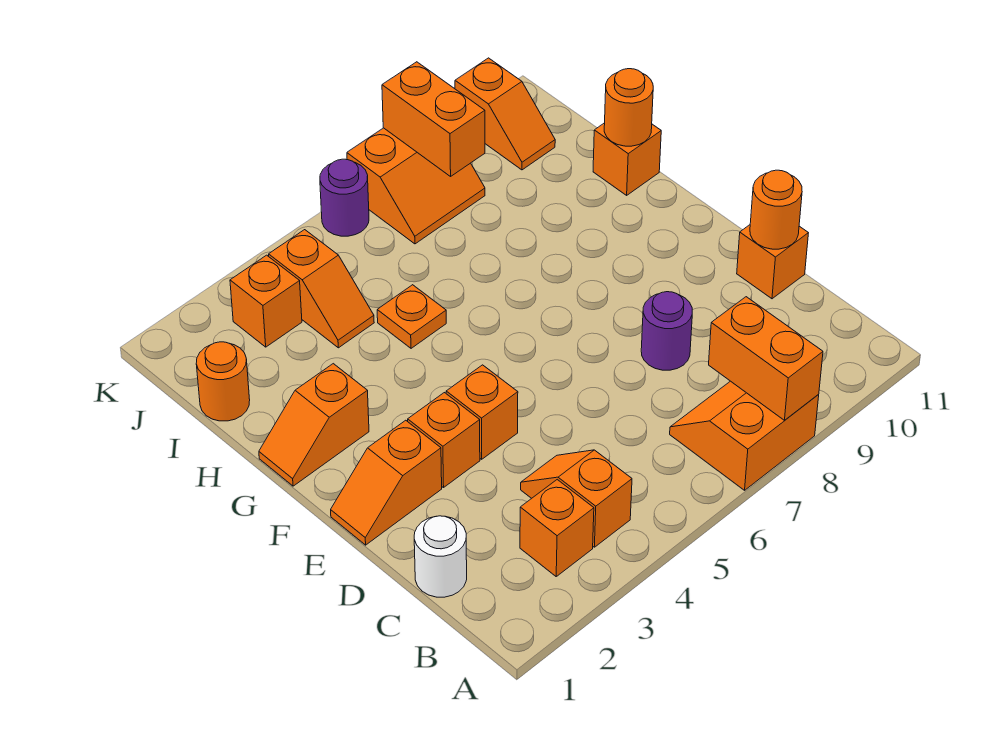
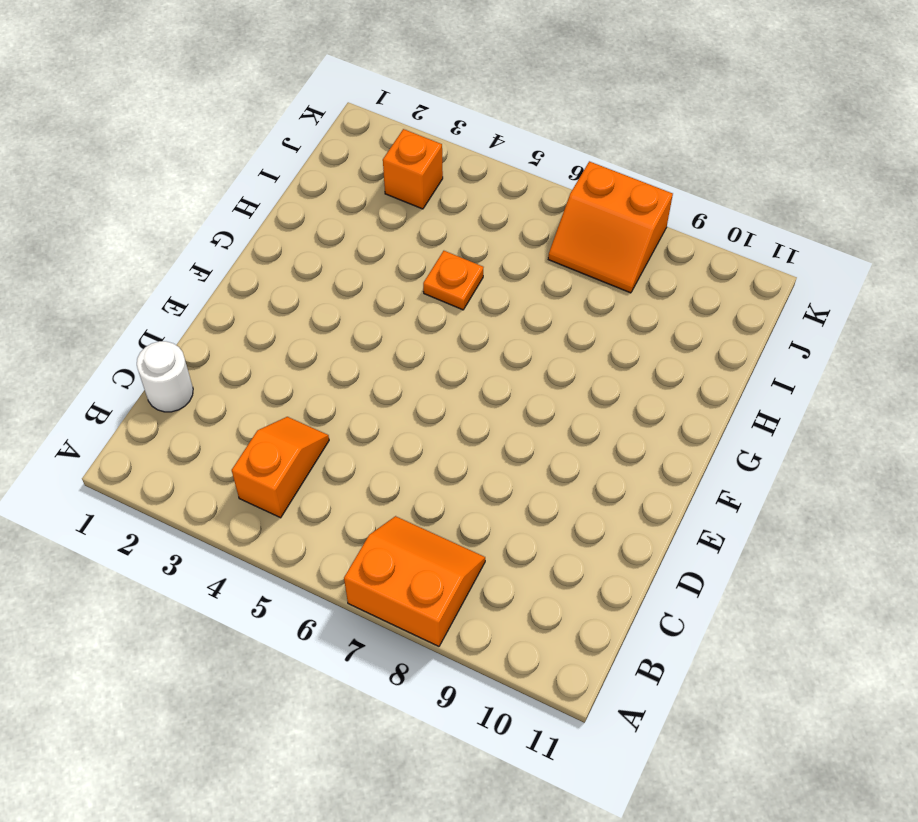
none -> orange 1x1 brick [520,480,594,576]
none -> purple 1x1 round brick [641,292,692,370]
none -> orange 1x1 brick [737,225,808,299]

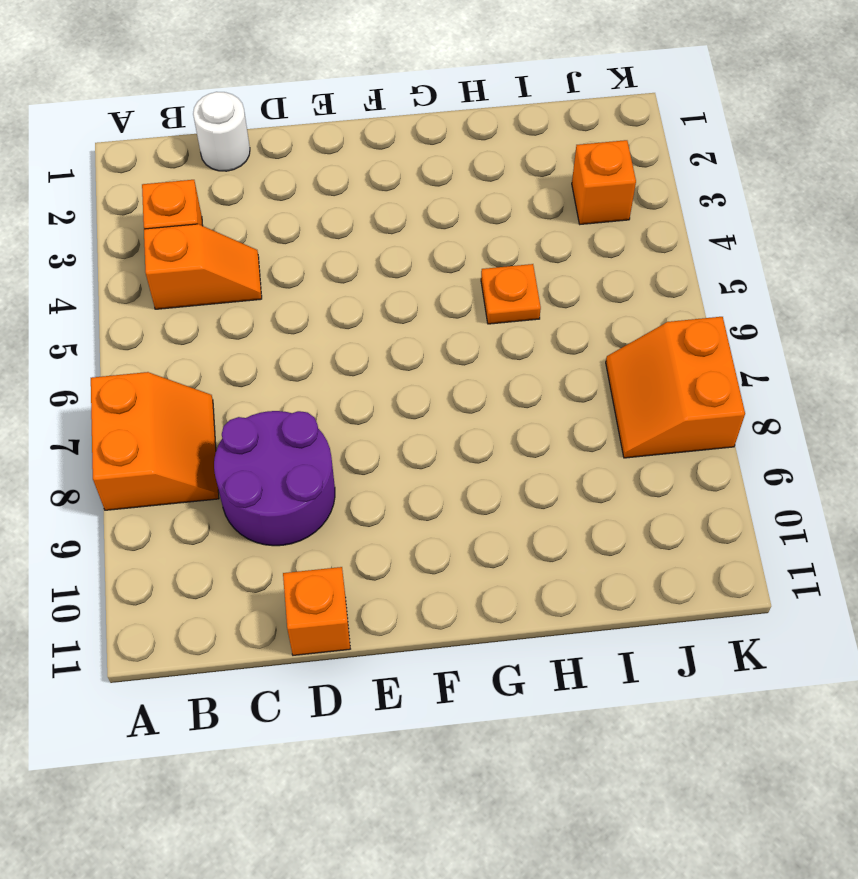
purple 2x2 round brick [214,411,335,546] -> purple 1x1 round brick [641,292,692,370]
none -> orange 1x2 slope [331,420,442,545]
none -> orange 1x1 brick [408,393,480,488]
none -> orange 1x1 brick [446,365,518,459]

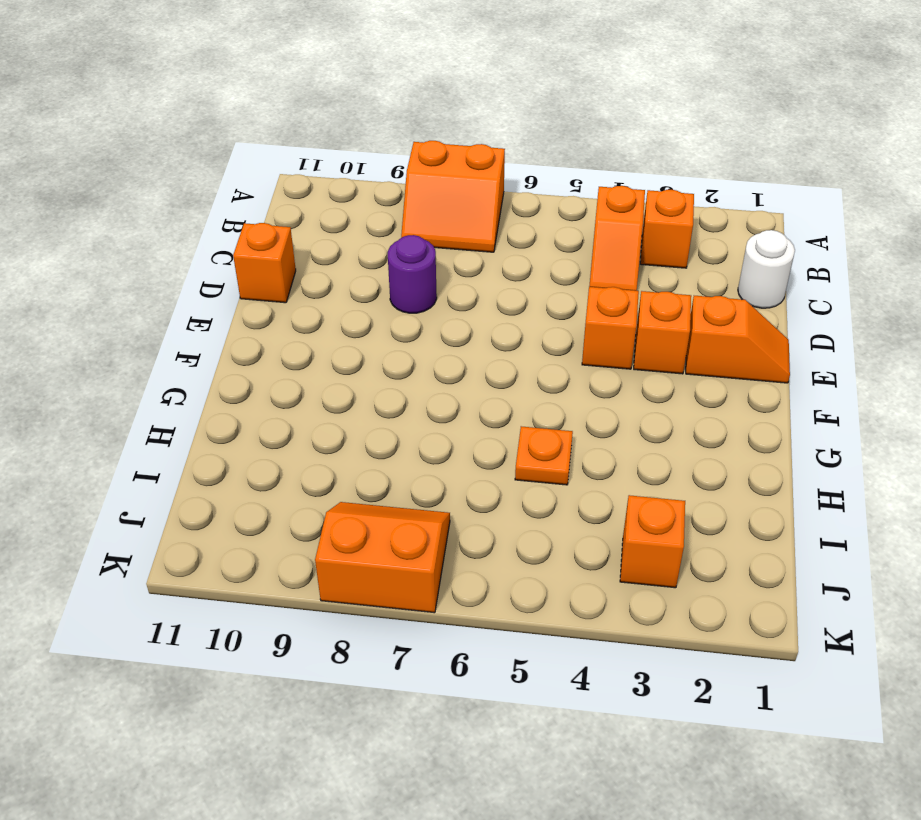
none -> orange 1x2 slope [259,364,369,486]
none -> orange 1x1 brick [593,123,661,195]
none -> orange 1x1 round brick [196,342,250,421]

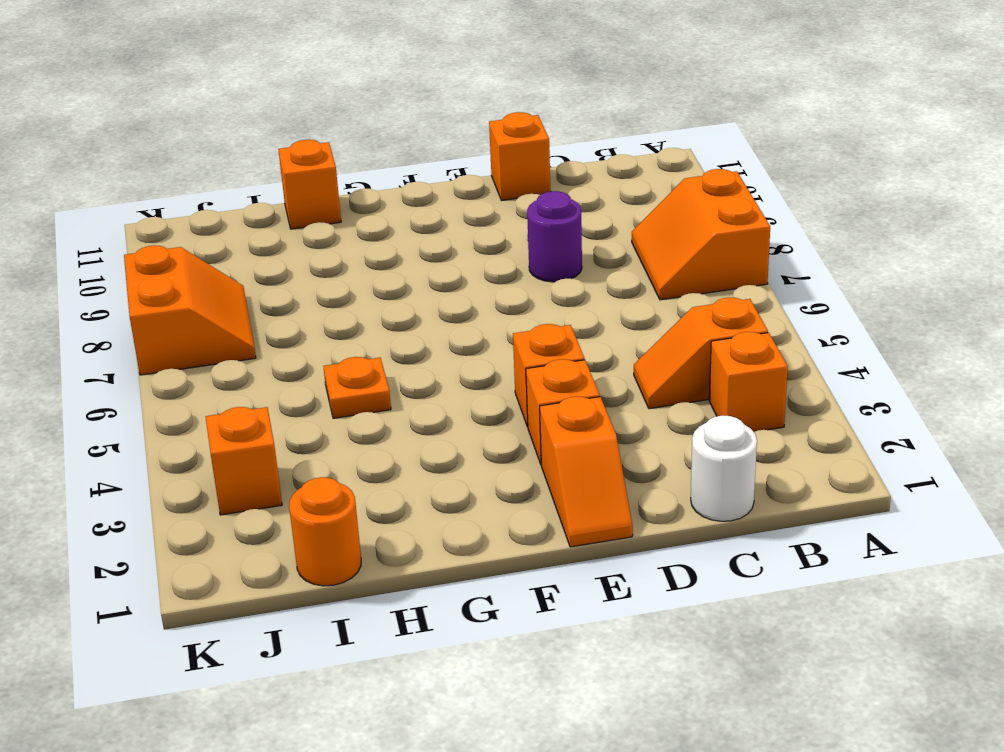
none -> orange 1x2 slope [259,364,369,486]
none -> orange 1x2 slope [269,230,374,348]
none -> orange 1x2 slope [455,58,555,170]

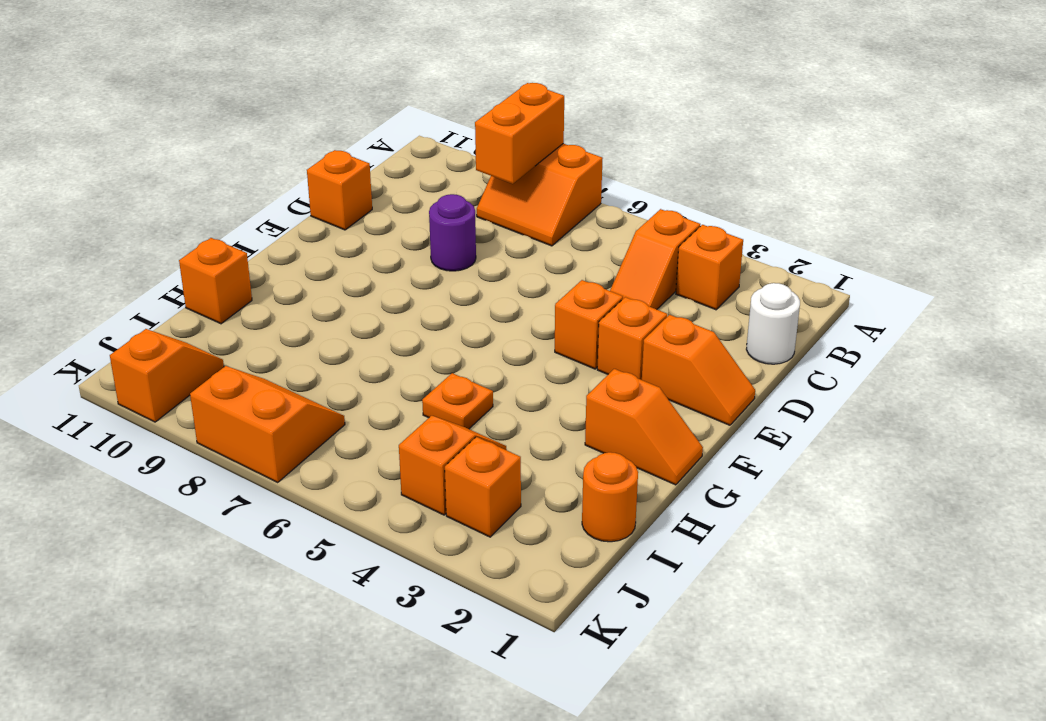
none -> purple 1x1 round brick [320,159,369,236]
none -> orange 1x1 round brick [750,170,802,249]
none -> orange 1x1 round brick [604,69,653,146]

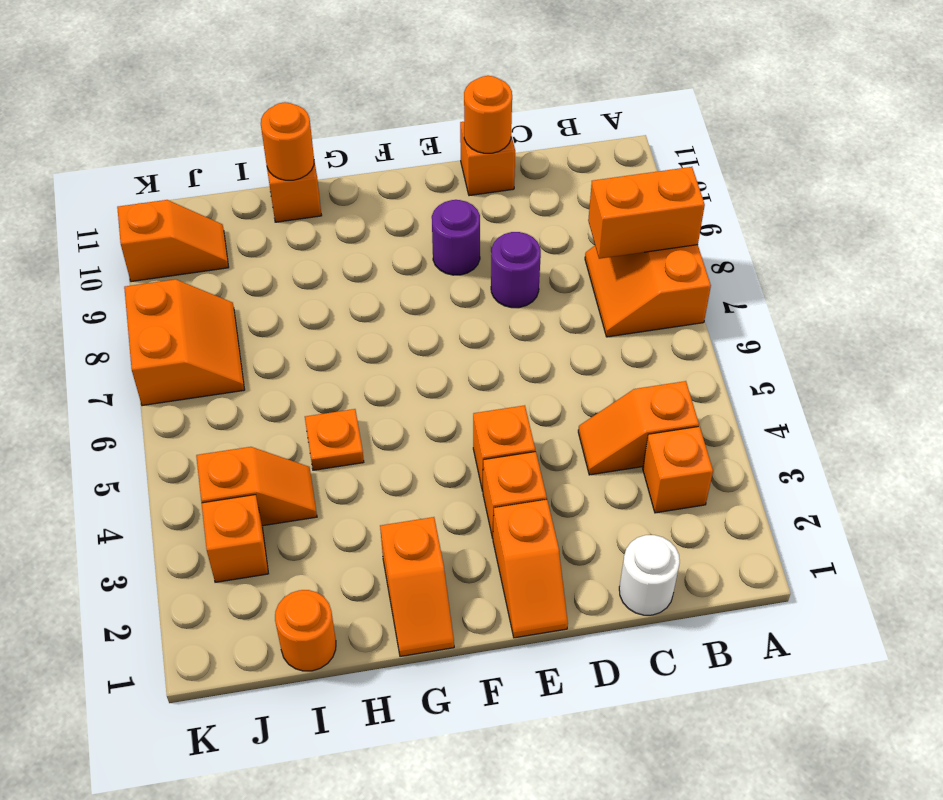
purple 1x1 round brick [432,200,480,275] -> purple 1x1 round brick moved to [320,159,369,236]
none -> orange 1x2 brick [382,62,485,176]

